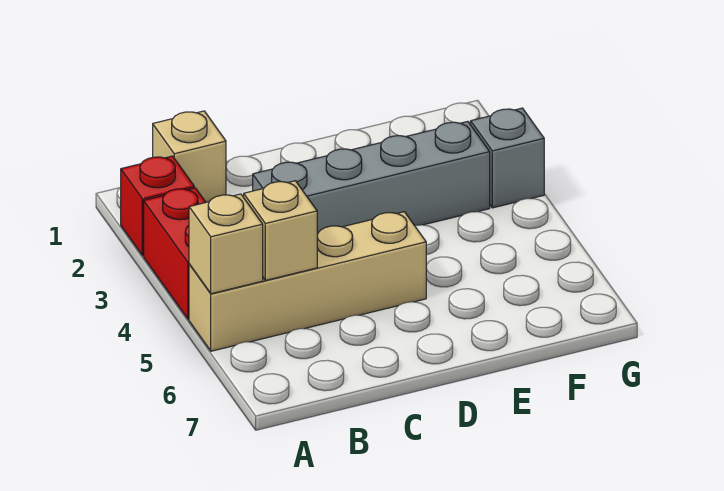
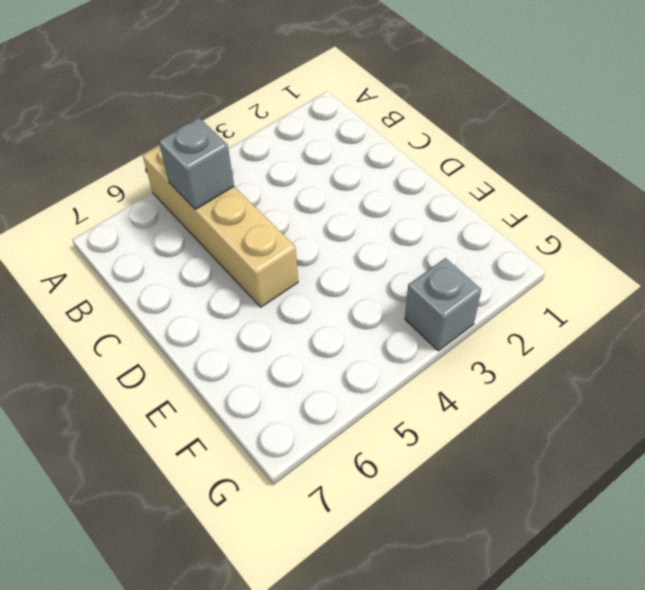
grey 1x1 brick [159,118,234,209] -> tan 1x1 brick [244,181,317,280]
none -> red 1x1 brick [121,156,194,256]
none -> red 1x2 brick [144,188,206,319]

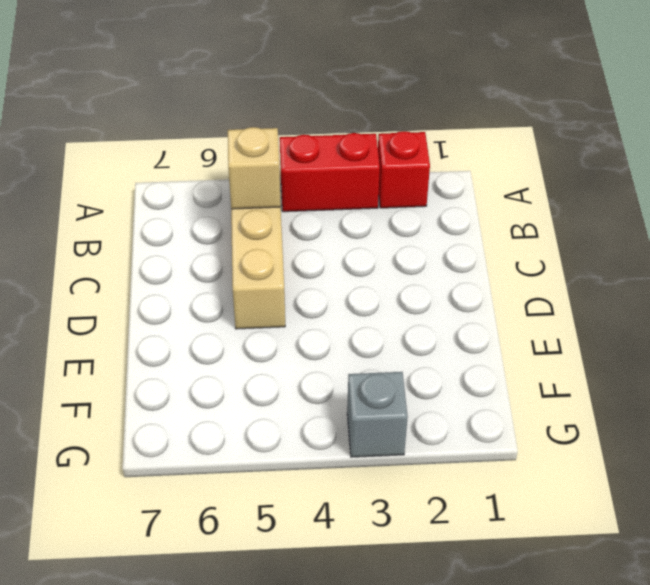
none -> tan 1x1 brick [153,111,226,202]
none -> grey 1x4 brick [253,121,490,233]

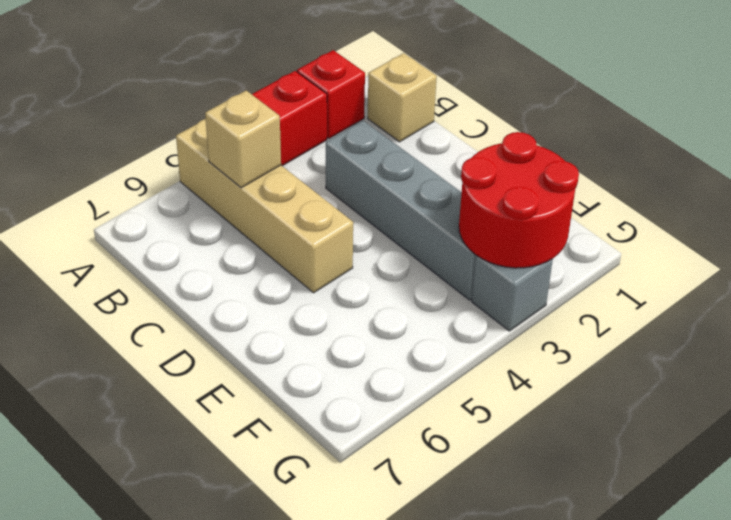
red 2x2 round brick [459,132,579,268] -> none
none -> tan 1x1 brick [189,194,263,294]

